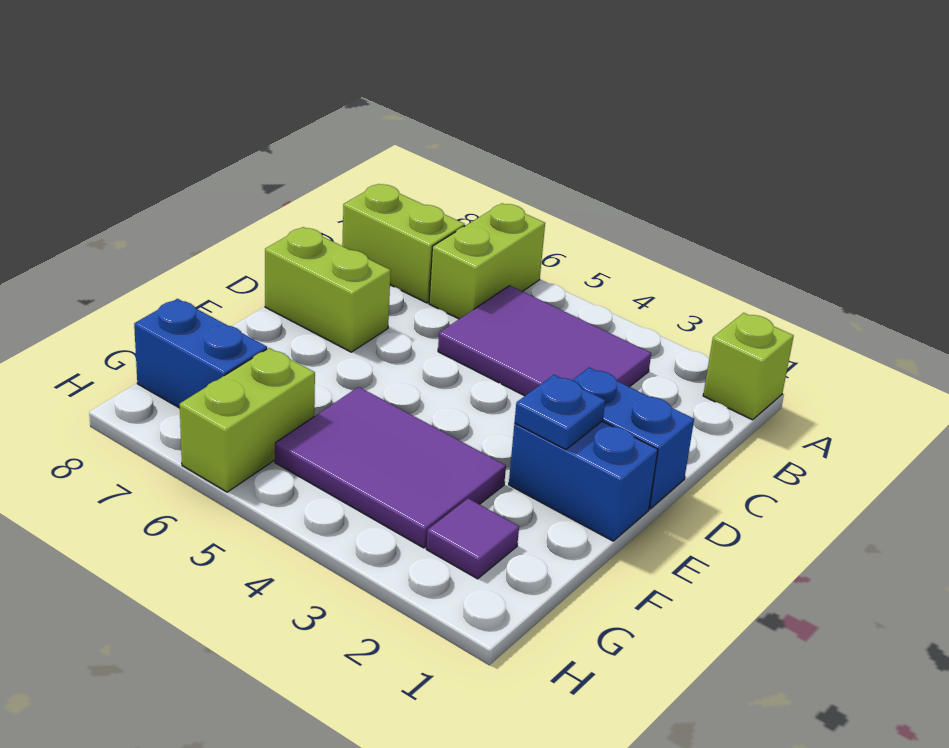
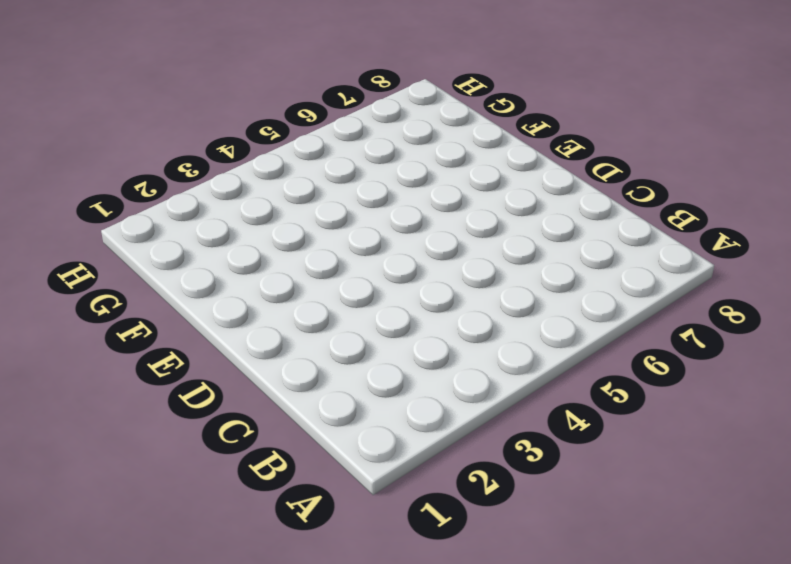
none -> lime 1x1 brick [703,313,794,420]
none -> lime 1x2 brick [429,203,545,319]
none -> purple 2x3 tile [438,285,651,396]

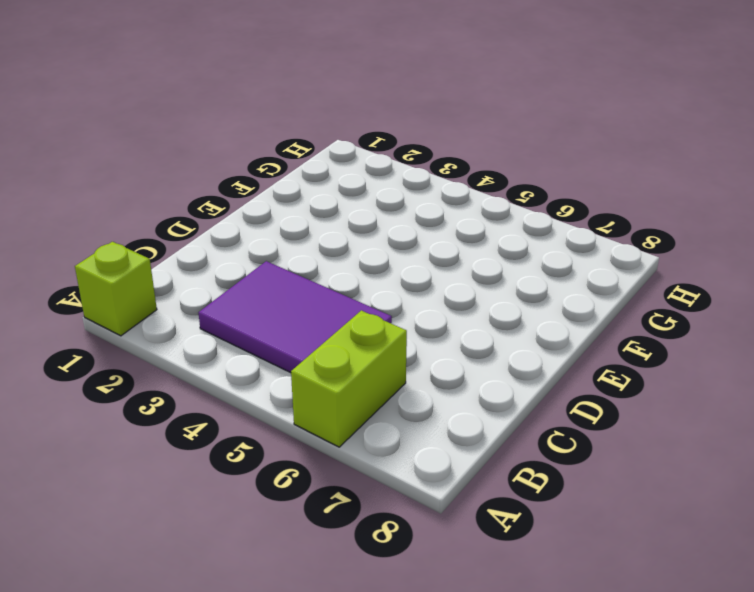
none -> lime 1x2 brick [342,184,465,303]
none -> blue 1x2 brick [573,367,694,509]
none -> lime 1x2 brick [265,227,391,352]

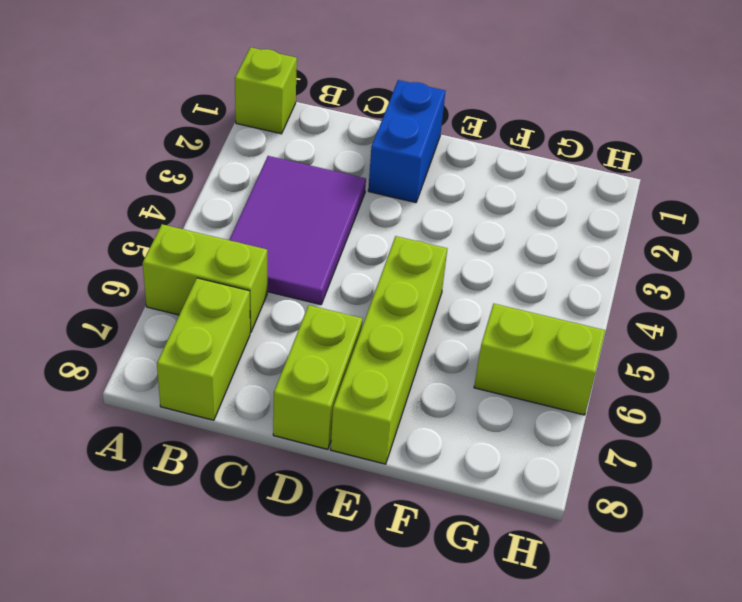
lime 1x4 brick [331,236,447,464] -> none
none -> blue 1x2 brick [509,421,658,541]
none -> purple 2x3 tile [275,387,506,548]
none -> purple 1x1 tile [426,498,519,579]

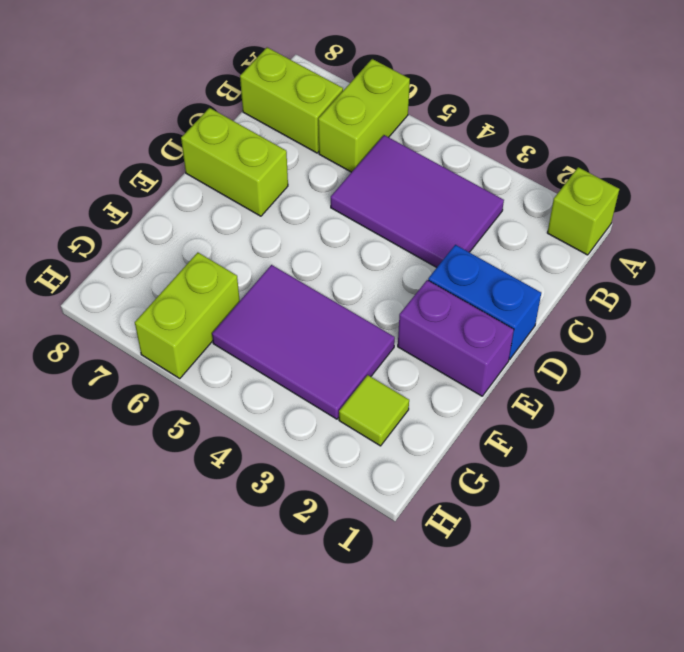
purple 1x2 brick [398,280,514,396] -> blue 1x2 brick [509,421,658,541]
lime 1x1 tile [339,375,409,446] -> purple 1x1 tile [426,498,519,579]
none -> blue 1x2 brick [134,299,267,408]
none -> blue 1x1 plate [514,375,605,450]

